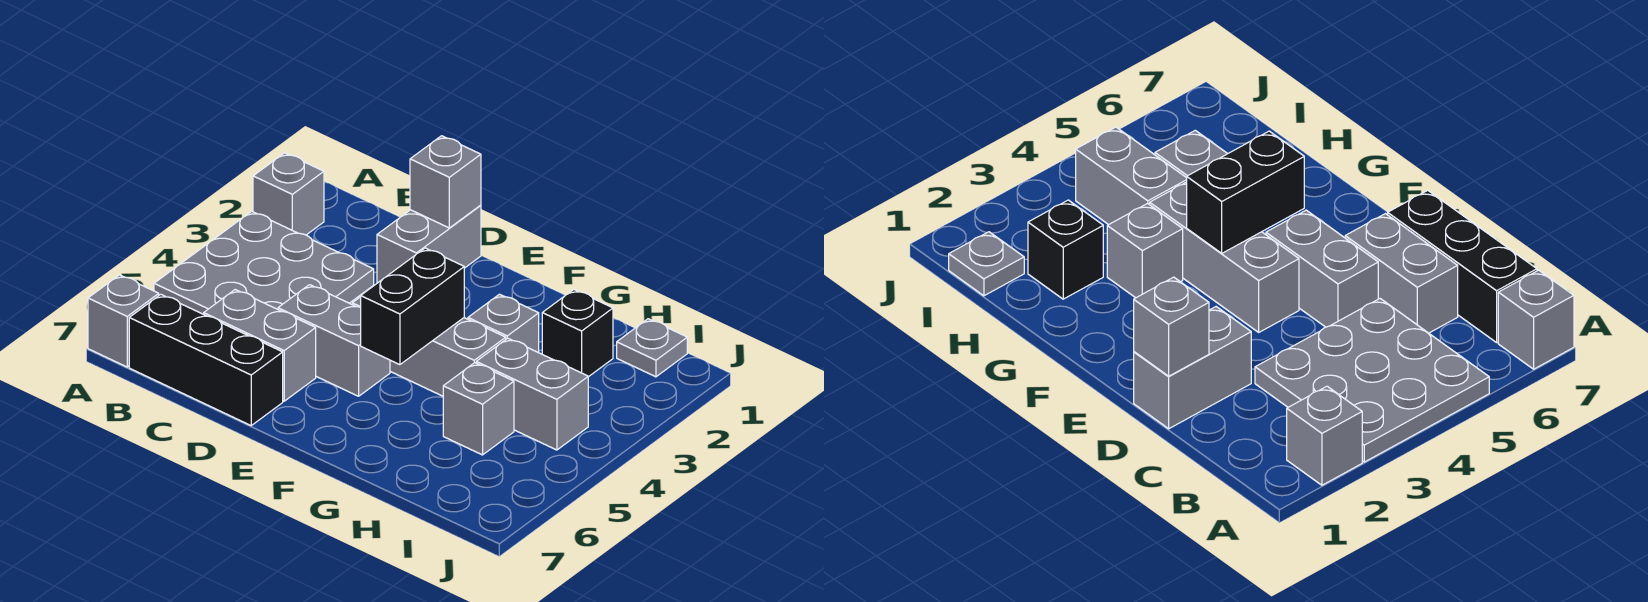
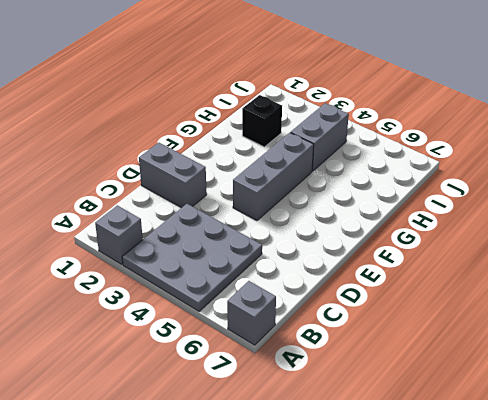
none -> black 1x3 brick [129,294,283,425]
none -> grey 1x2 brick [204,290,316,401]
none -> grey 1x2 brick [278,285,390,396]

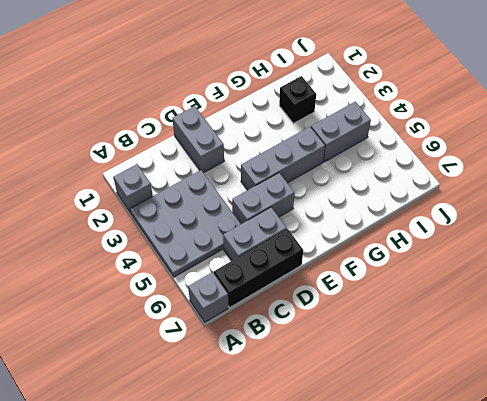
none -> grey 1x1 brick [468,294,539,353]
none -> grey 1x1 brick [443,363,514,455]
none -> grey 1x1 plate [617,319,687,377]

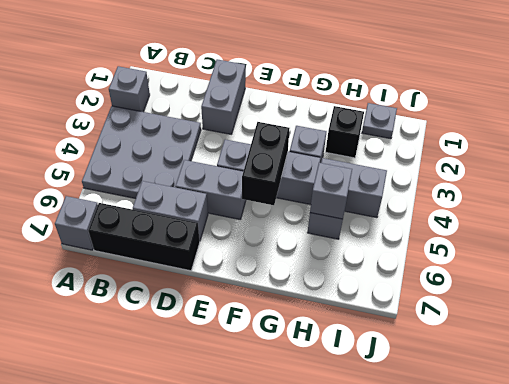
grey 1x1 brick [310,163,352,219] -> grey 1x1 brick moved to [410,136,481,228]

